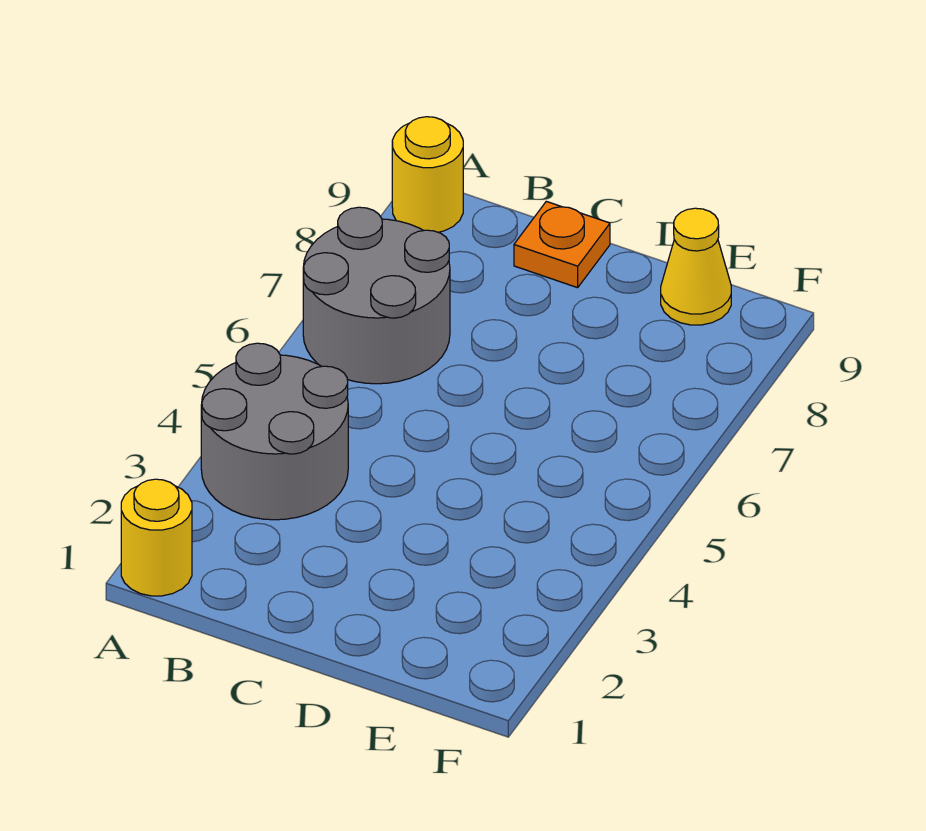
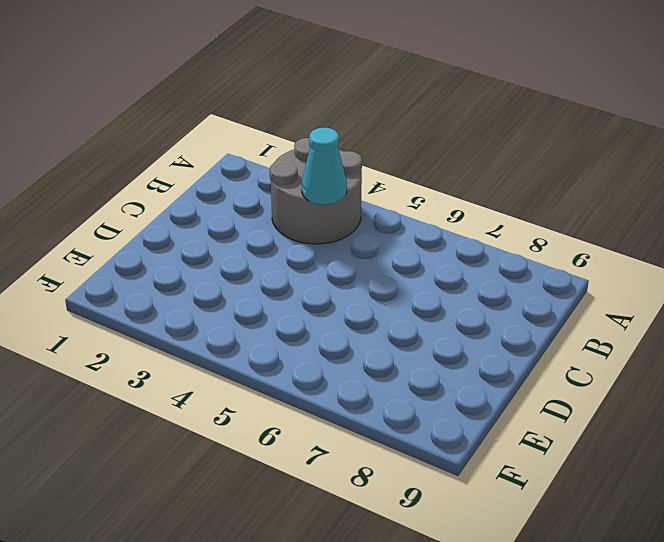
cyan 1x1 cone [302,128,347,204] -> none
none -> yellow 1x1 round brick [121,479,192,596]
none -> grey 2x2 round brick [303,207,450,384]

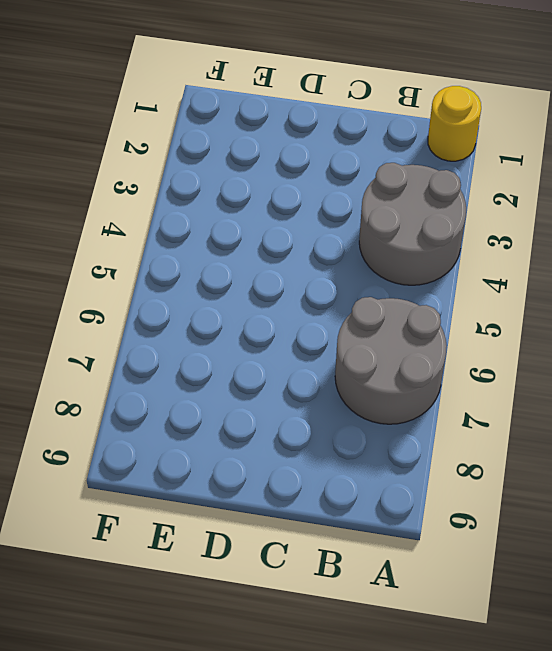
none -> yellow 1x1 round brick [392,117,463,232]
none -> orange 1x1 plate [514,201,610,288]

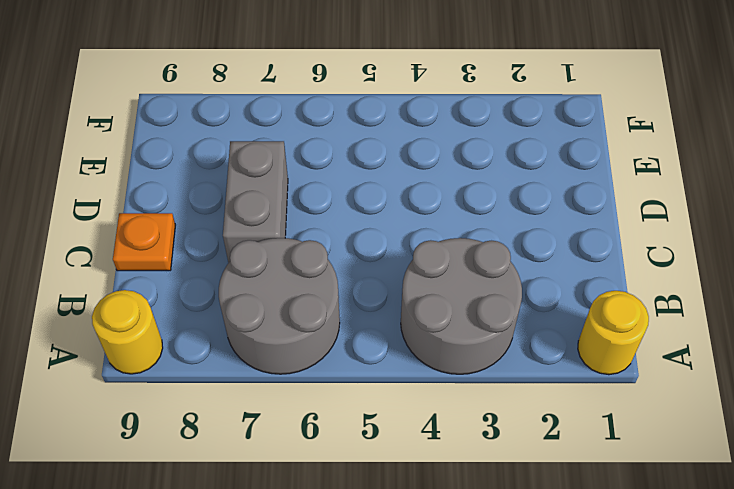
grey 1x2 brick [223,141,288,263] -> none
none -> yellow 1x1 cone [661,208,731,325]

